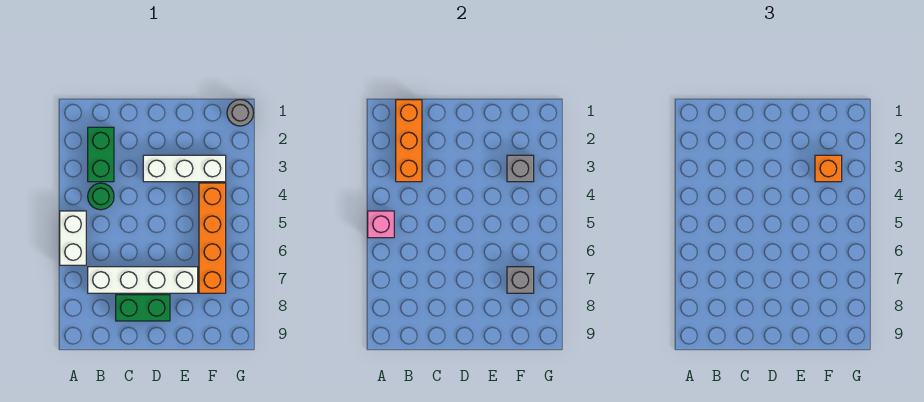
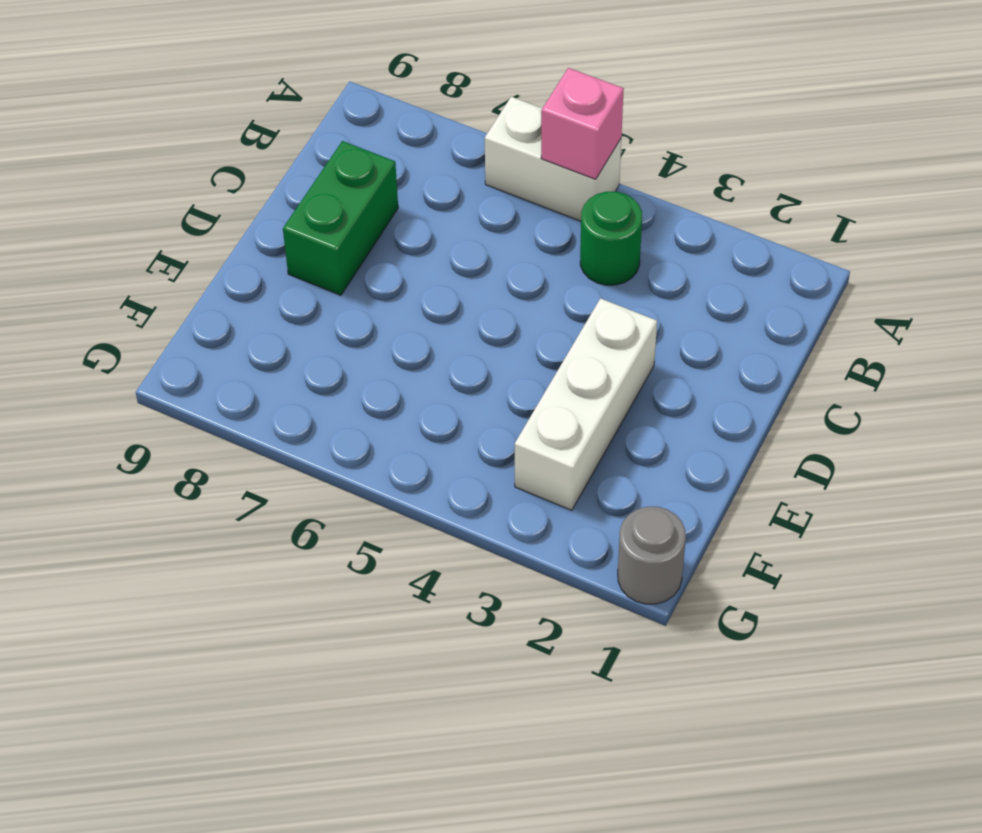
none -> green 1x2 brick [88,127,114,182]
none -> white 1x4 brick [88,267,198,293]
none -> orange 1x4 brick [199,183,226,293]

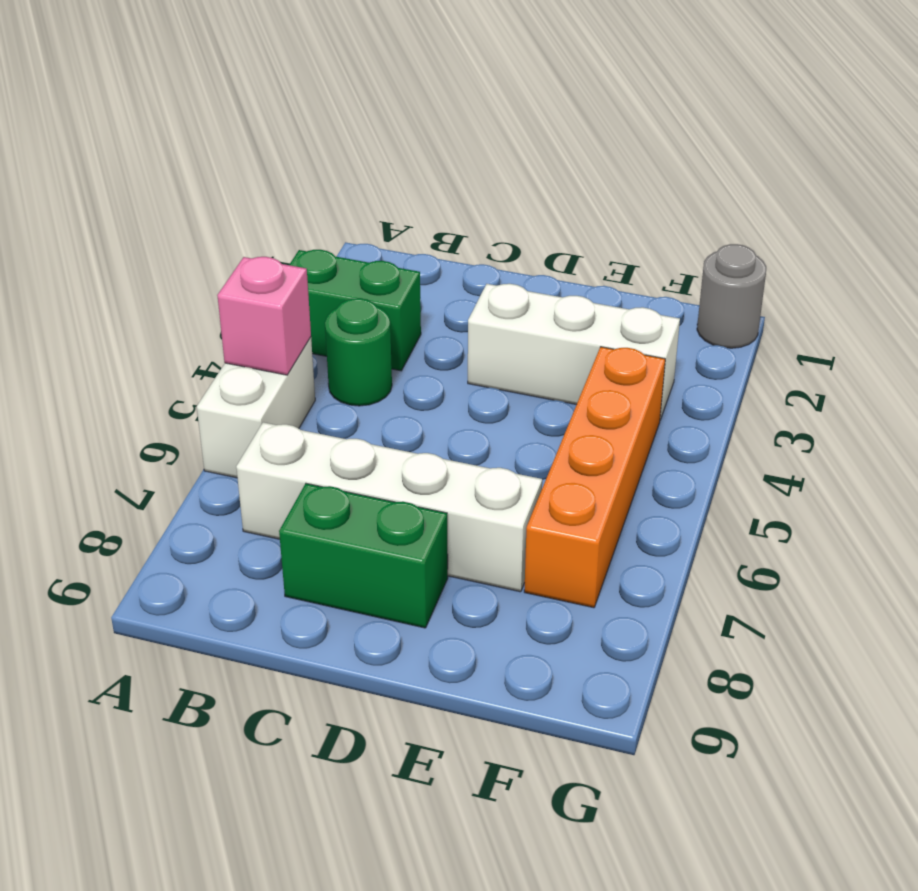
green 1x2 brick [289,250,421,371] -> green 1x2 brick turned to [88,127,114,182]
none -> orange 1x3 brick [396,100,422,182]
none -> grey 1x1 brick [507,155,534,182]
none -> grey 1x1 brick [507,267,534,293]

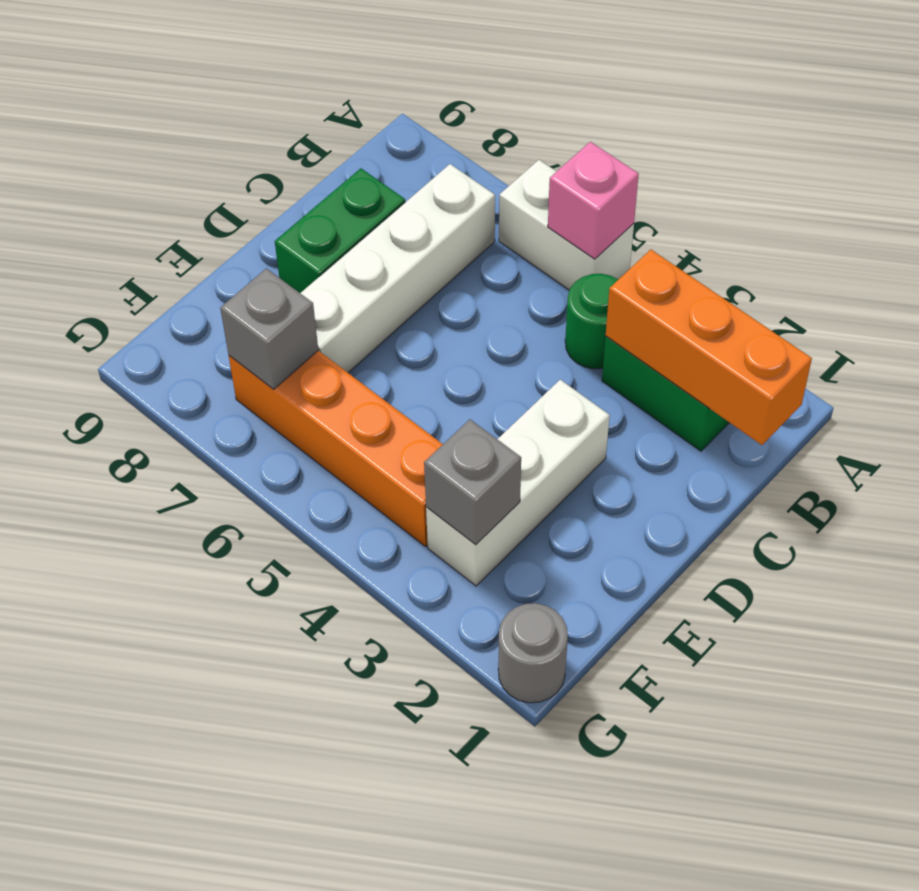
none -> orange 1x1 brick [815,155,842,182]

